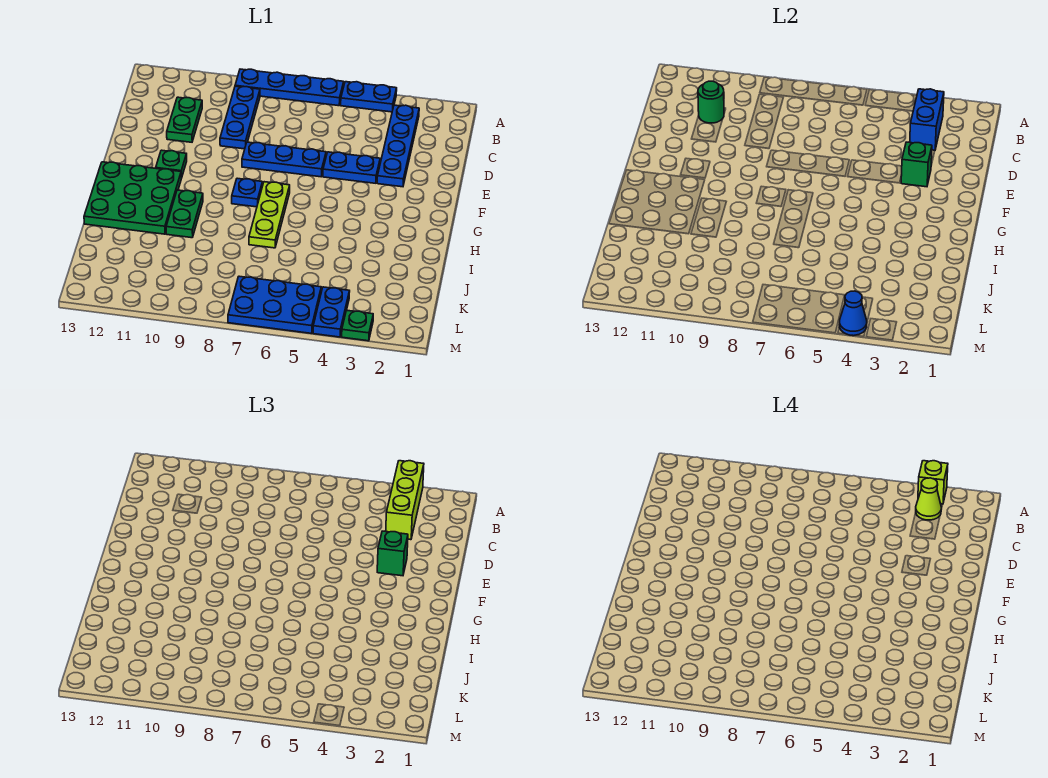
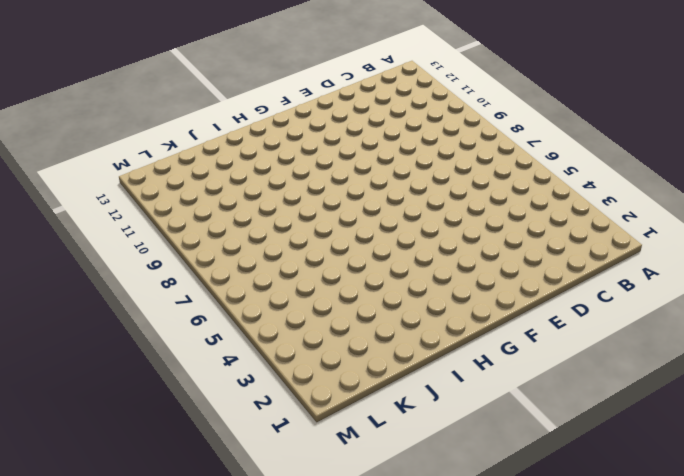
none -> blue 1x2 plate [341,82,397,112]
none -> blue 1x4 plate [235,69,344,106]
none -> blue 1x4 plate [377,105,419,187]

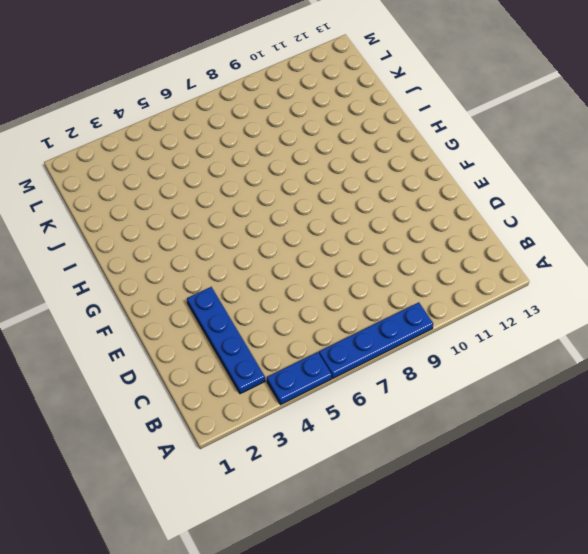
none -> blue 1x3 plate [220,86,260,149]
none -> green 1x2 plate [167,97,202,142]
none -> blue 1x2 plate [323,152,380,183]

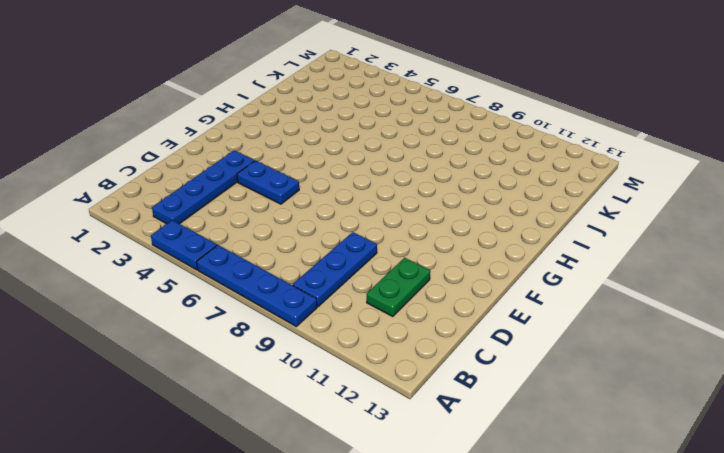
none -> blue 1x3 plate [242,142,326,177]
none -> green 1x1 plate [156,150,187,178]
none -> lime 1x3 plate [249,182,290,248]

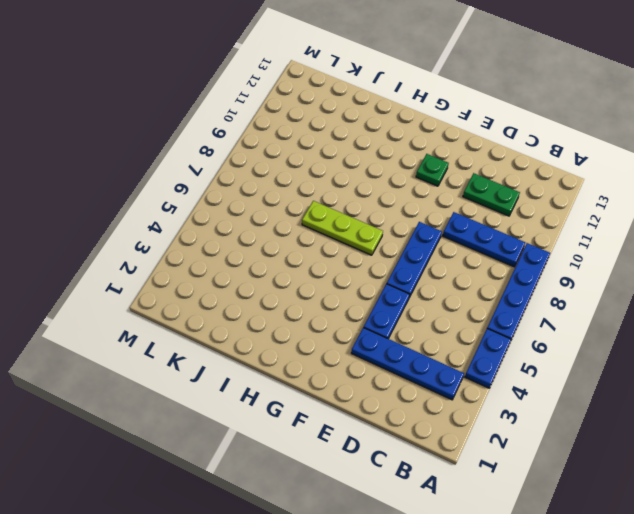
none -> blue 1x1 plate [232,178,262,207]
none -> green 3x3 plate [84,162,181,234]
none -> green 1x2 plate [166,190,203,238]

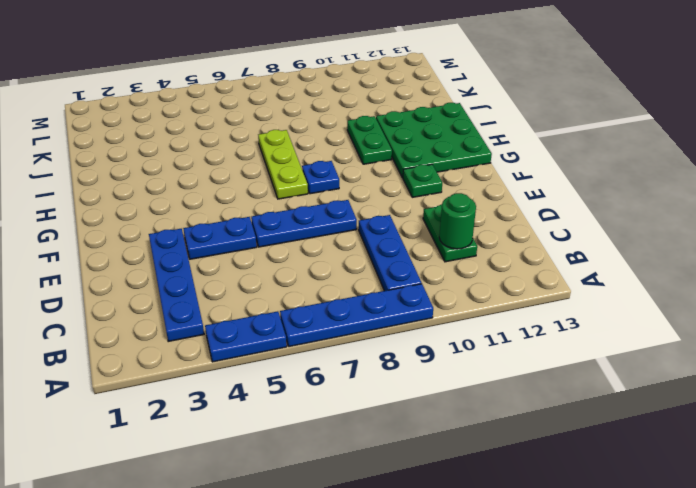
none -> blue 1x2 plate [313,287,350,337]
none -> blue 2x3 plate [228,276,321,334]
none -> green 1x1 plate [342,310,373,341]

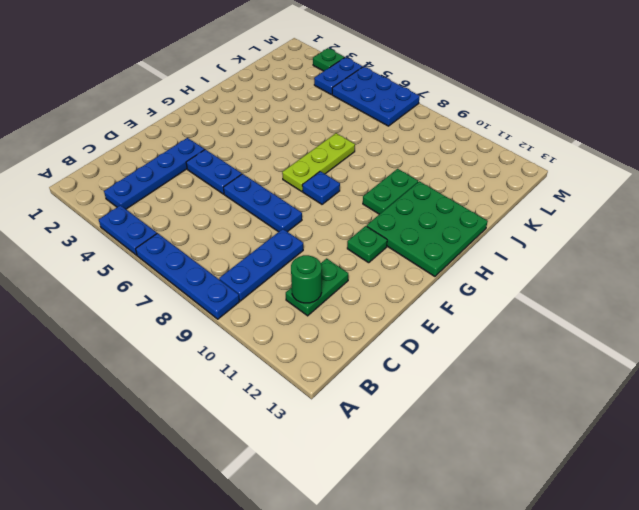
none -> blue 1x2 brick [910,89,944,150]
none -> green 1x1 brick [901,142,932,187]
none -> blue 1x1 cone [839,291,867,336]

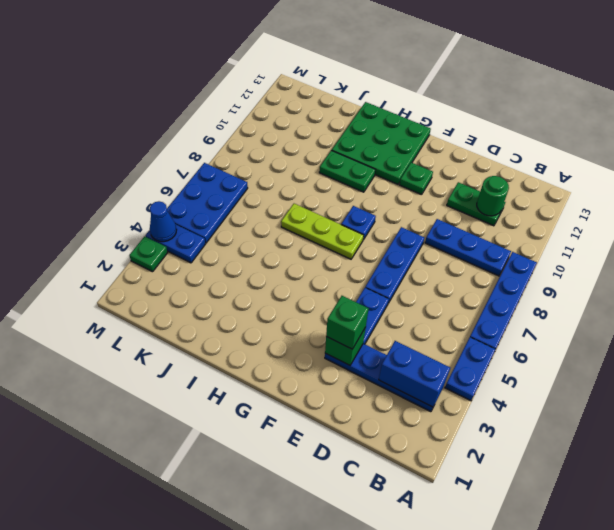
none -> lime 1x3 brick [386,461,424,540]
none -> lime 1x1 brick [918,461,948,504]
none -> lime 1x1 cone [916,478,941,520]

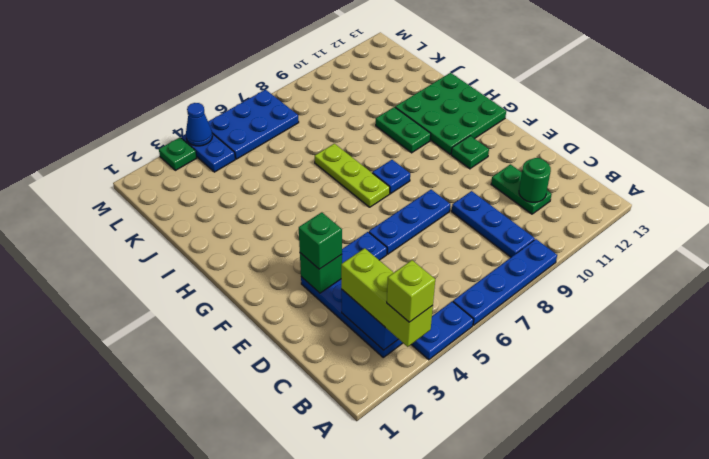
none -> lime 1x1 cone [916,478,941,520]

